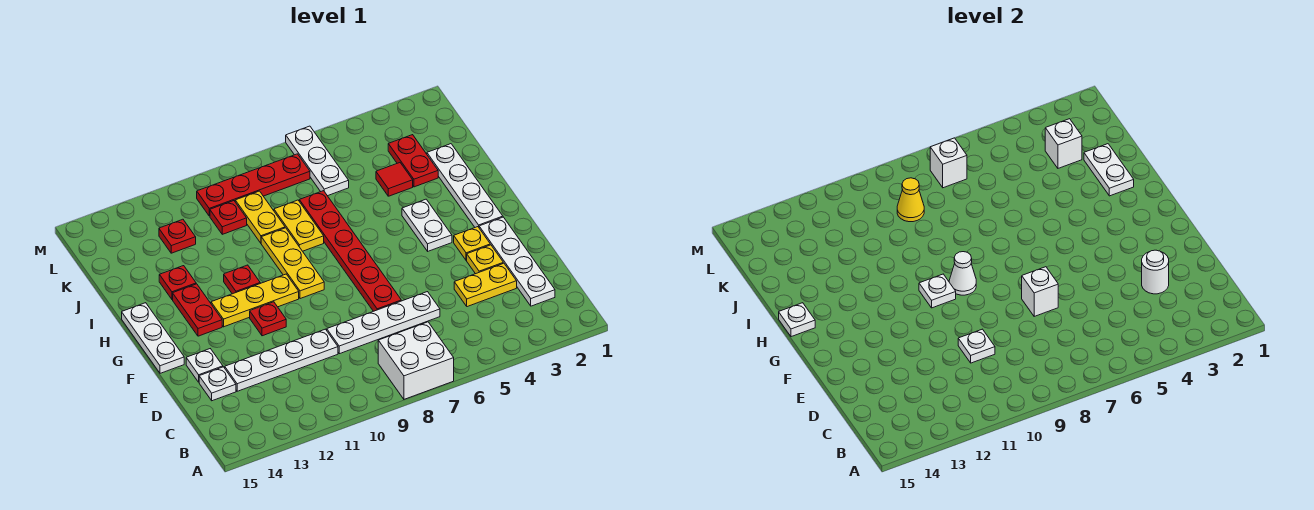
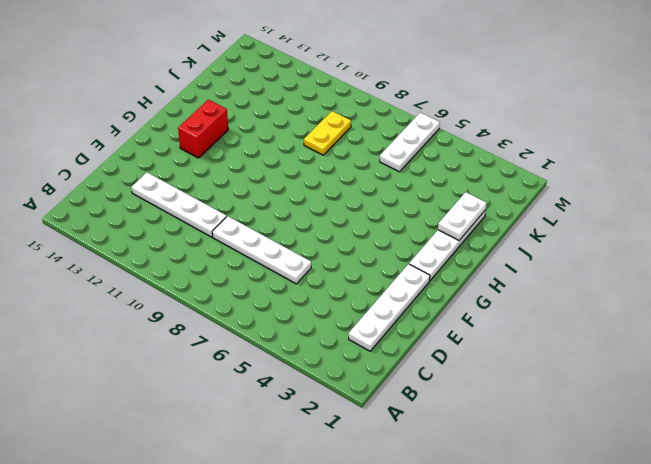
red 1x2 brick [178,100,228,158] -> red 1x2 plate [173,284,222,336]
none -> white 2x2 brick [378,322,454,399]
none -> yellow 1x2 plate [454,263,517,307]
none -> white 1x1 plate [199,367,236,401]
none -> yellow 1x1 plate [467,245,503,274]

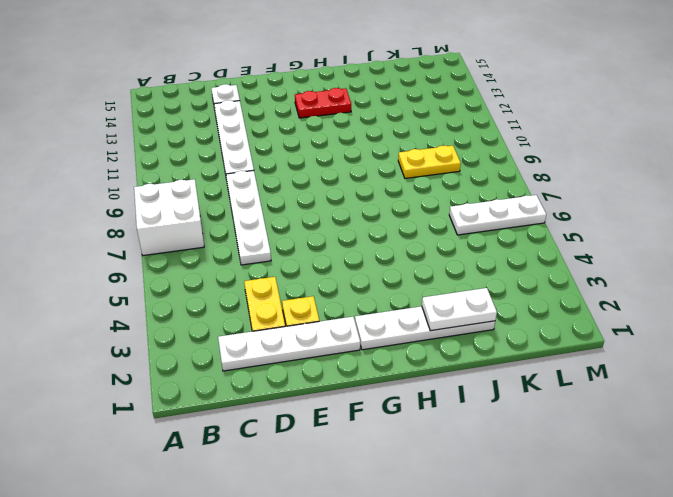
none -> red 1x6 plate [299,191,401,311]
none -> white 1x1 plate [186,349,223,382]
none -> yellow 1x1 plate [454,227,490,260]
none -> red 1x1 plate [250,302,286,336]

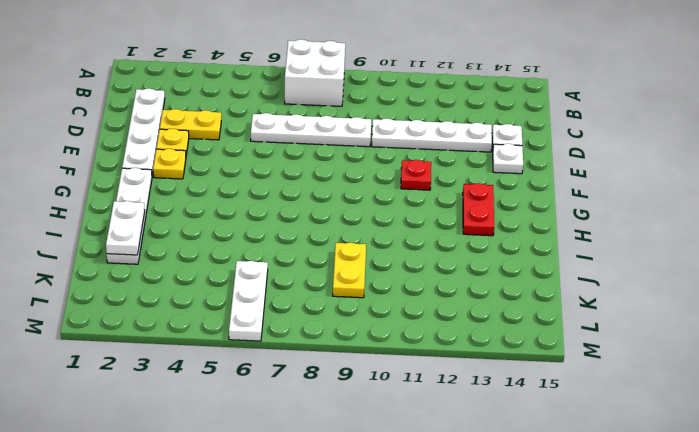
none -> red 1x6 plate [299,191,401,311]
none -> white 1x3 plate [122,303,184,373]
none -> white 1x2 plate [402,199,452,251]
none -> yellow 1x3 plate [261,228,324,299]

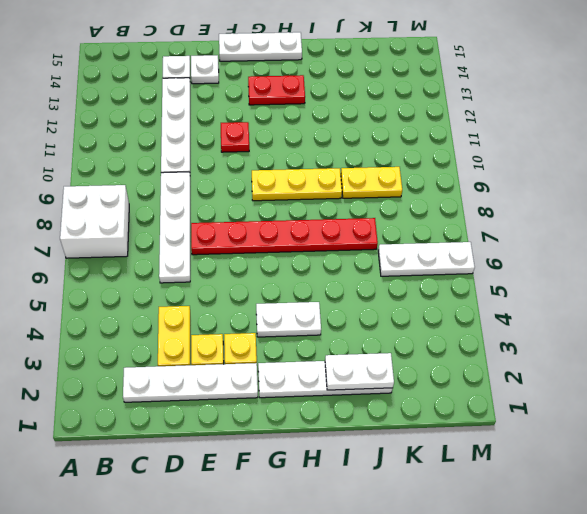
none -> yellow 1x3 plate [211,274,299,327]
none -> red 1x1 plate [224,265,260,294]
none -> yellow 1x2 plate [274,200,324,251]
none -> red 1x1 plate [159,266,196,299]

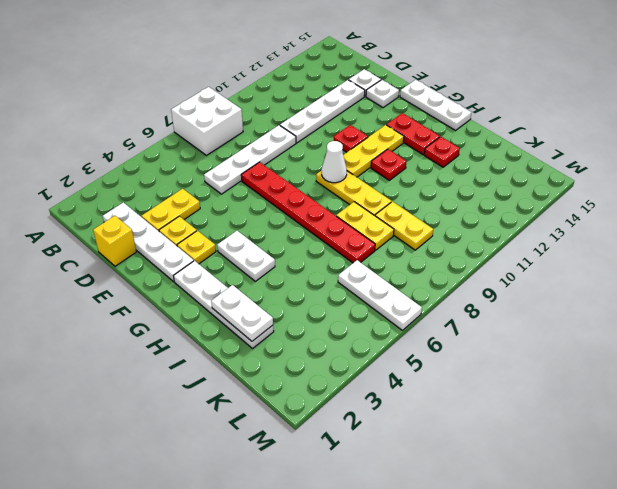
yellow 1x1 brick [93,216,136,266] -> none
none -> red 1x2 plate [388,135,438,187]
none -> red 1x1 tile [376,163,413,196]
none -> red 1x1 plate [210,201,247,234]
none -> red 1x1 plate [159,219,196,253]

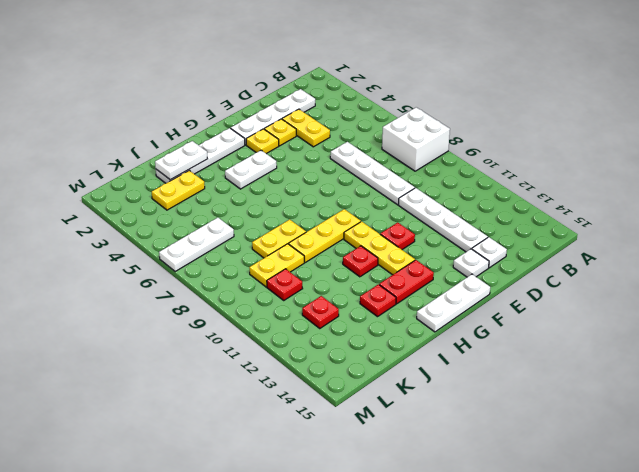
yellow 1x2 plate [152,170,205,210] -> red 1x2 plate [388,135,438,187]
none -> red 1x6 plate [299,191,401,311]
none -> red 1x1 tile [376,163,413,196]
none -> red 1x4 plate [197,154,310,216]
none -> white 1x1 round brick [1142,250,1169,294]

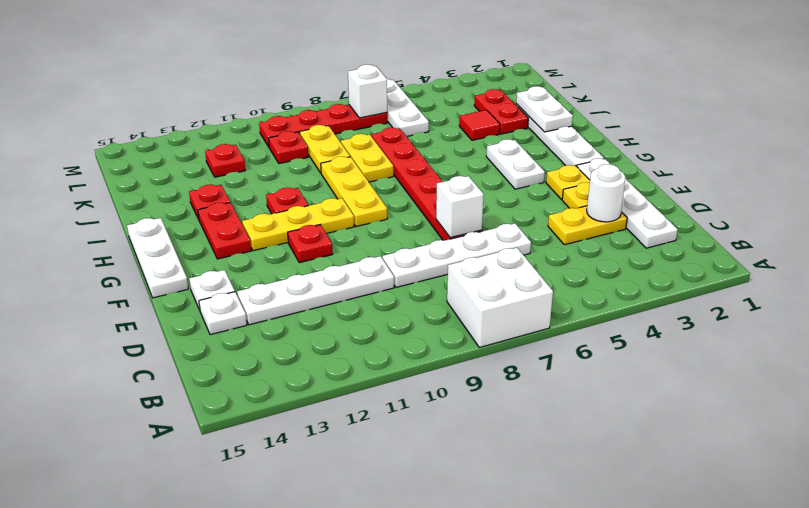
none -> white 1x1 plate [958,329,995,363]
none -> white 1x1 cone [949,252,976,295]
none -> white 1x1 plate [919,274,956,308]
none -> white 1x1 plate [779,303,815,337]

